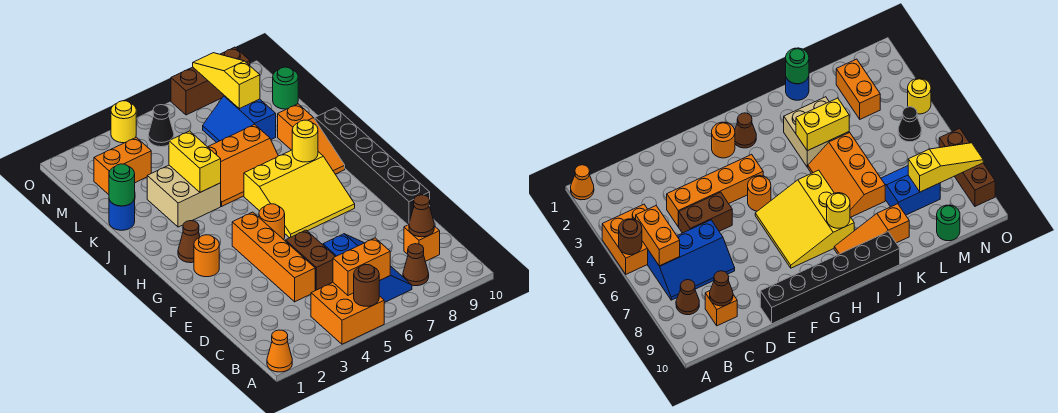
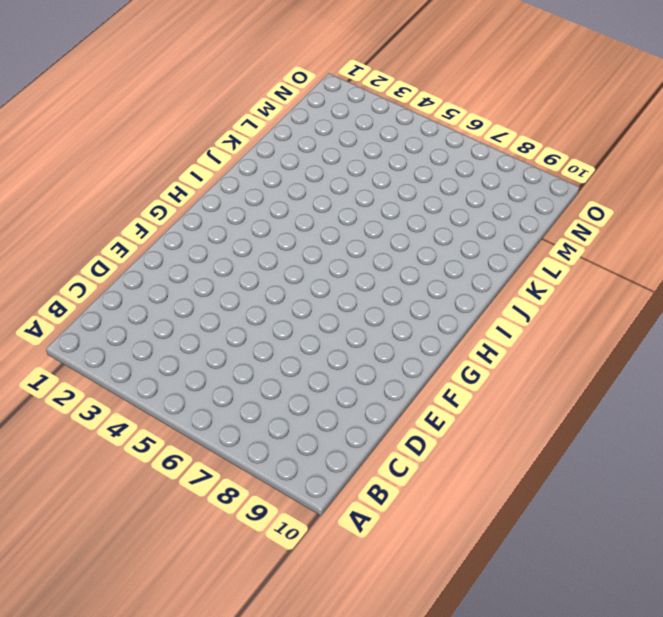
none -> orange 1x1 cone [267,330,292,372]
none -> orange 2x2 brick [311,283,384,344]
none -> blue 2x3 slope [323,234,412,303]

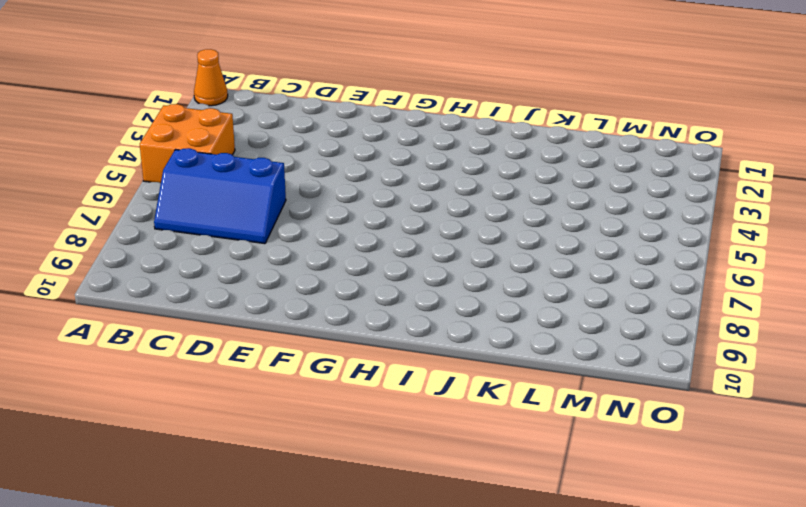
none -> brown 1x1 cone [403,244,429,286]
none -> orange 1x1 brick [404,225,440,261]
none -> orange 1x4 brick [232,212,315,302]

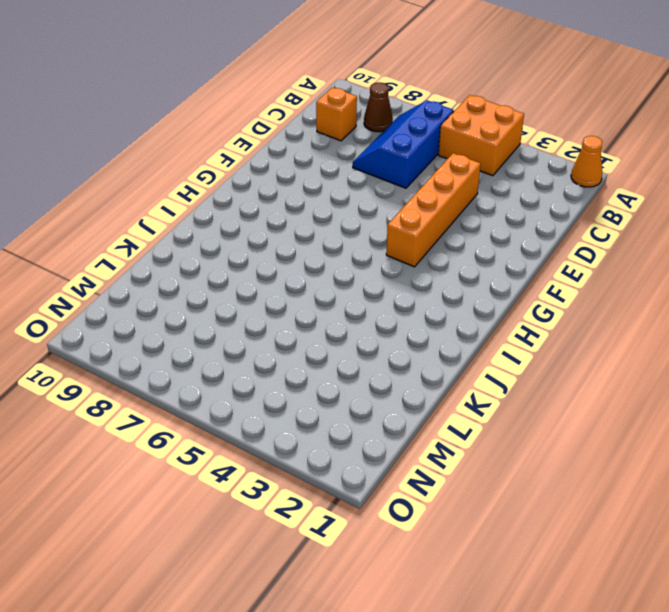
none -> brown 1x2 brick [285,230,336,290]
none -> black 1x6 brick [315,108,430,225]
none -> orange 1x1 round brick [194,235,219,277]

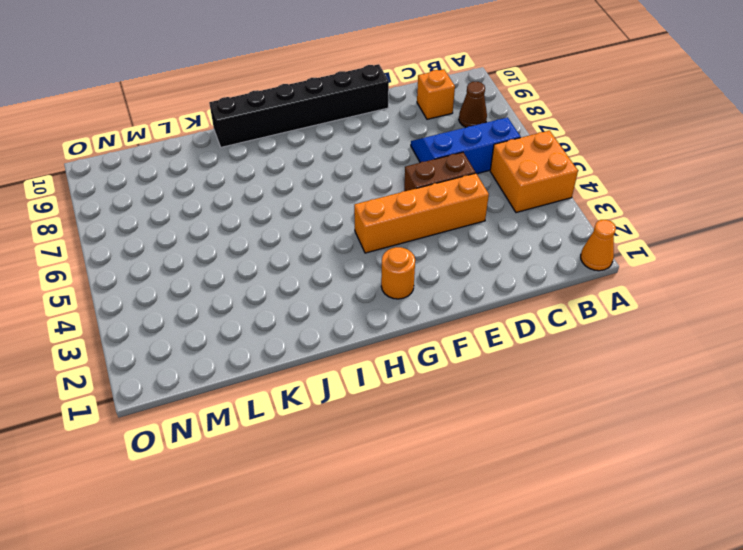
none -> orange 1x1 round brick [259,204,285,240]
none -> yellow 3x3 slope [244,150,355,238]
none -> brown 1x1 cone [178,221,200,263]

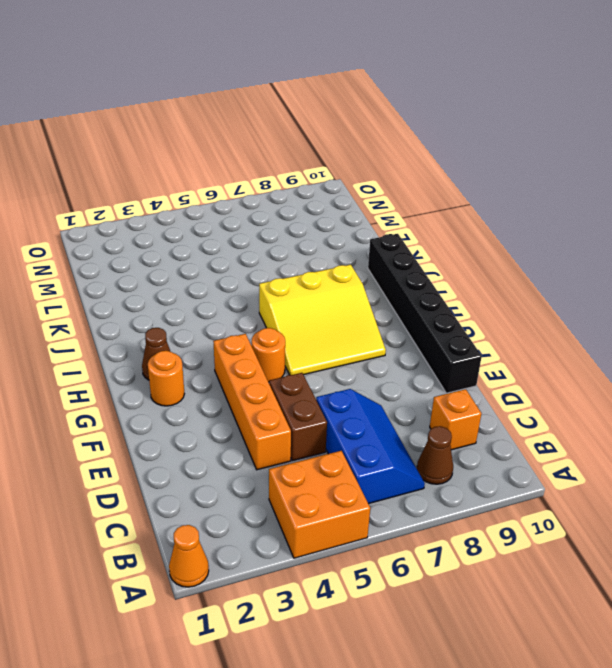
none -> orange 1x3 slope [278,104,345,174]
none -> tan 2x2 brick [147,165,221,227]
none -> orange 2x3 slope [208,125,278,206]

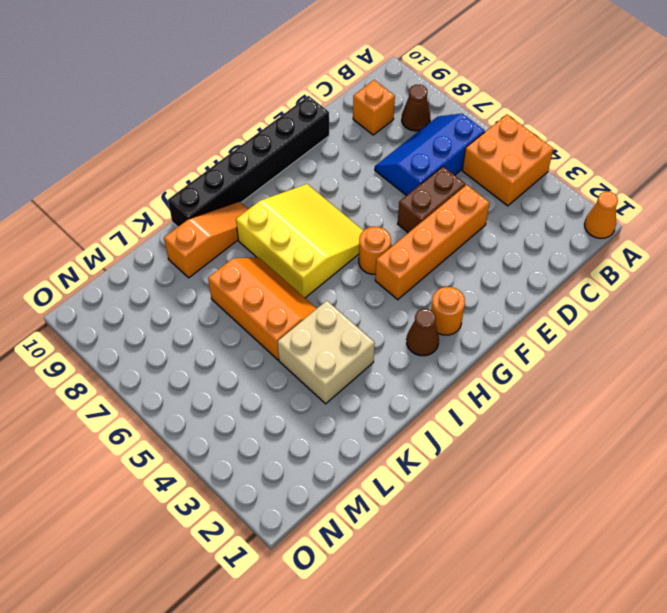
none -> blue 1x1 round brick [109,198,135,230]
none -> blue 2x2 slope [203,96,276,143]
none -> orange 1x2 brick [94,137,151,195]

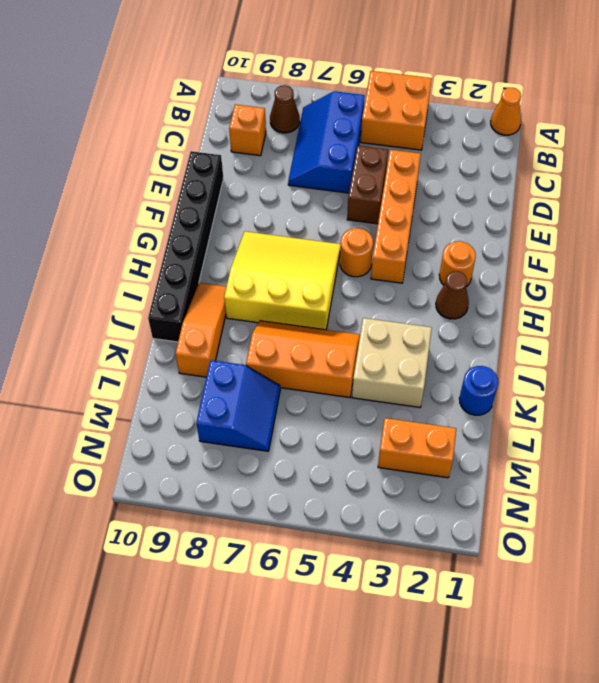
none -> green 1x1 round brick [273,67,298,109]
none -> black 1x1 cone [148,105,174,147]
none -> yellow 1x1 round brick [111,101,136,143]

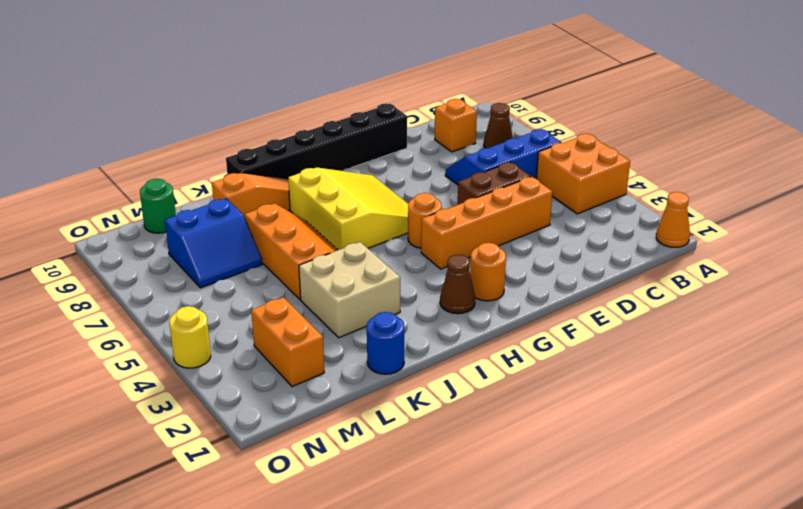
none -> black 1x1 cone [148,105,174,147]
none -> brown 1x3 brick [171,47,250,115]
none -> brown 1x1 round brick [354,265,379,306]

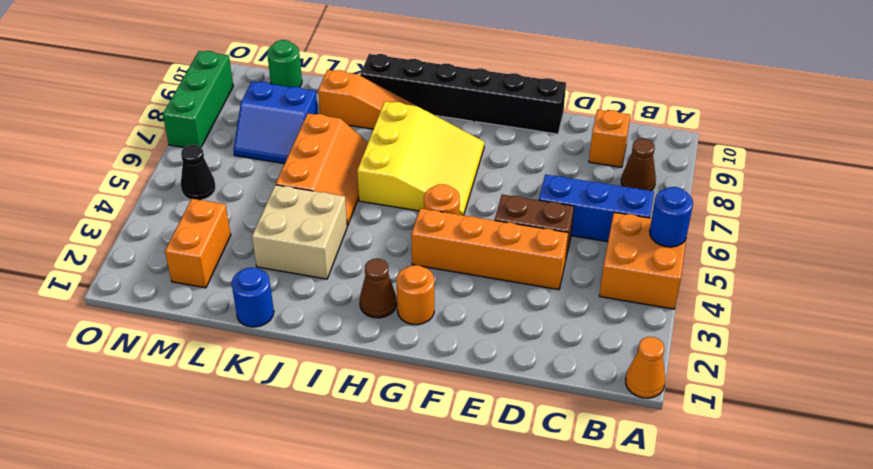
blue 1x1 round brick [650,187,693,247] -> brown 1x1 round brick [354,265,379,306]
green 1x3 brick [163,51,233,147] -> brown 1x3 brick [171,47,250,115]
none -> yellow 1x1 round brick [111,101,136,143]
none -> orange 1x2 brick [333,238,390,295]
none -> brown 1x1 cone [409,195,434,237]

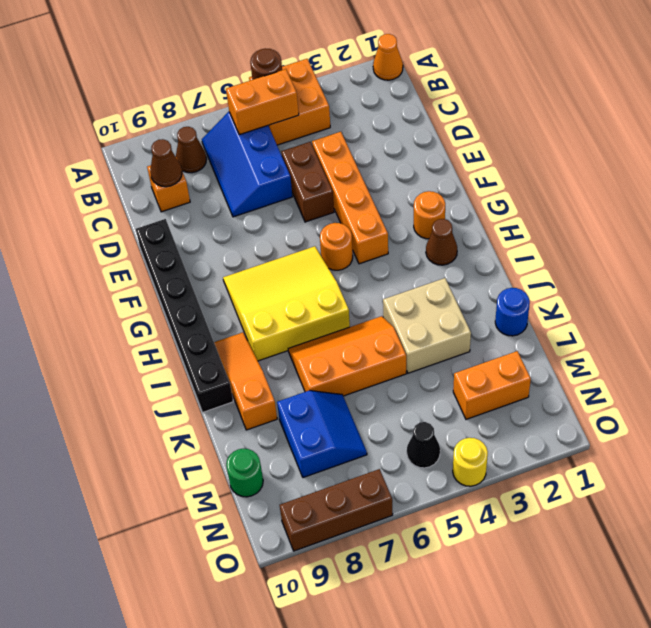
none -> yellow 1x1 round brick [292,120,318,162]
none -> yellow 1x2 brick [169,131,221,192]
none -> green 1x1 round brick [109,164,135,206]

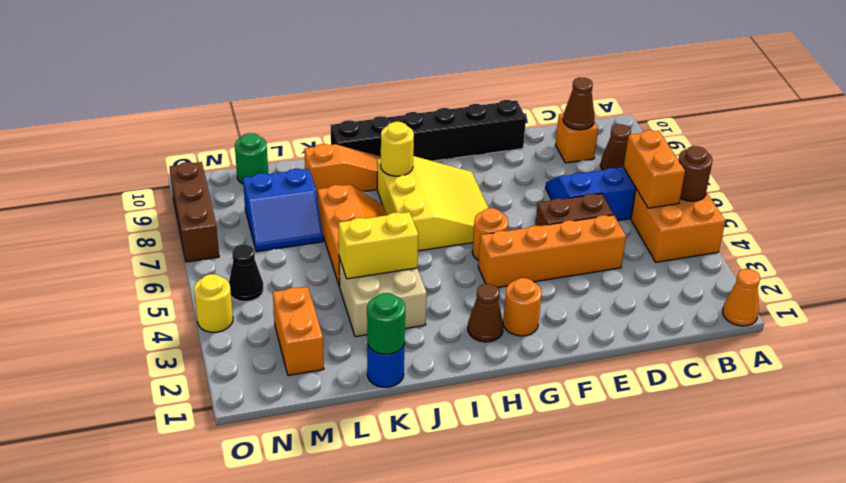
none -> yellow 1x3 slope [193,53,260,109]

